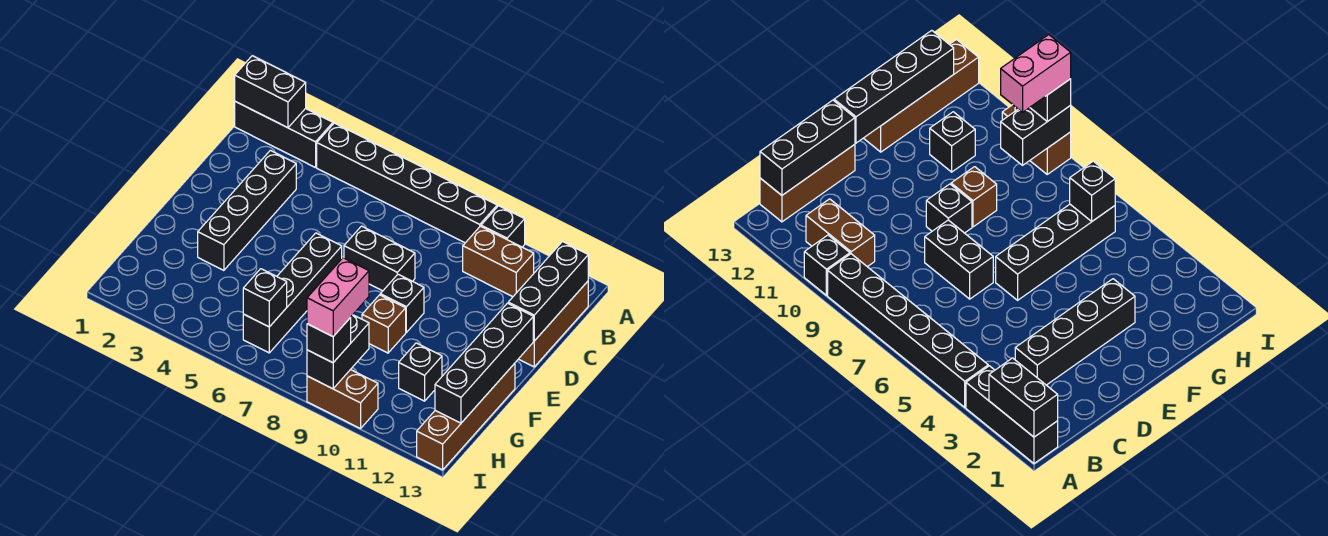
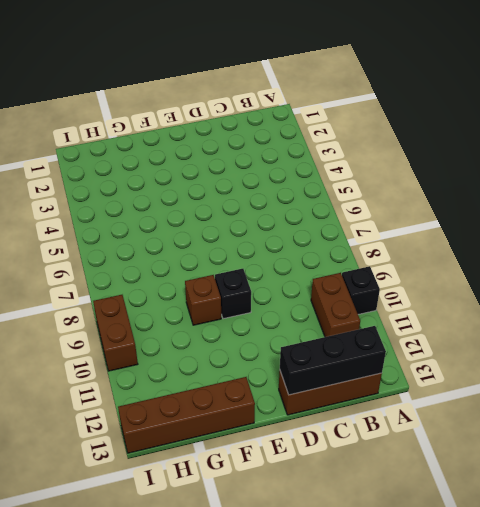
none -> black 1x3 brick [235,102,333,168]
none -> black 1x6 brick [317,123,497,243]
none -> black 1x4 brick [198,150,296,270]

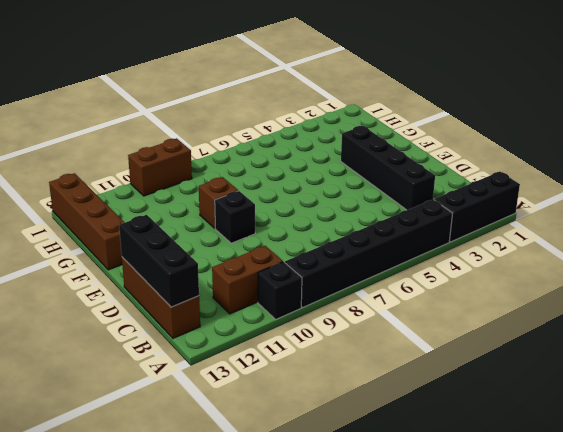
none -> black 1x2 brick [344,226,415,291]
none -> black 1x4 brick [243,233,342,353]
none -> black 1x1 brick [399,343,442,401]

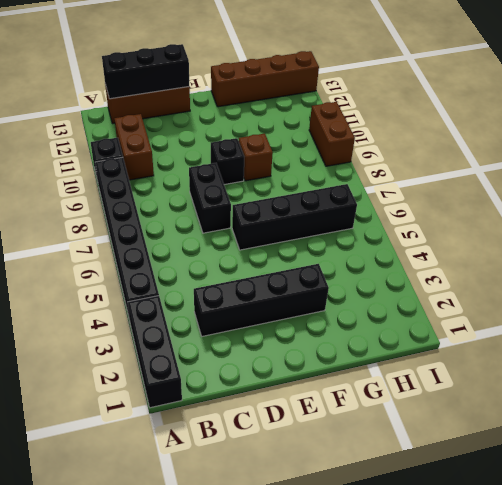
none -> black 1x1 brick [399,343,442,401]
none -> black 1x2 brick [235,56,306,128]
none -> black 1x4 brick [435,303,533,423]

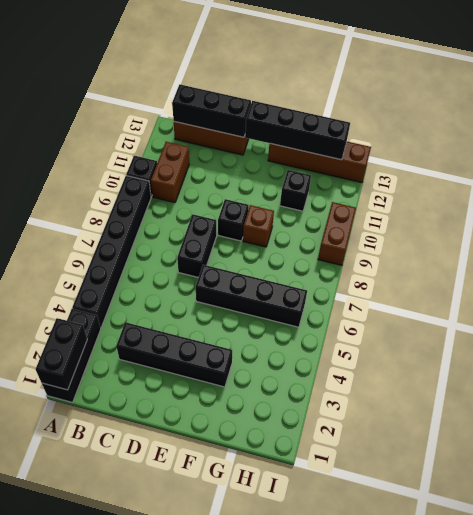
none -> black 1x1 brick [243,269,287,327]
none -> black 1x2 brick [307,315,369,389]
none -> black 1x1 brick [307,318,351,363]

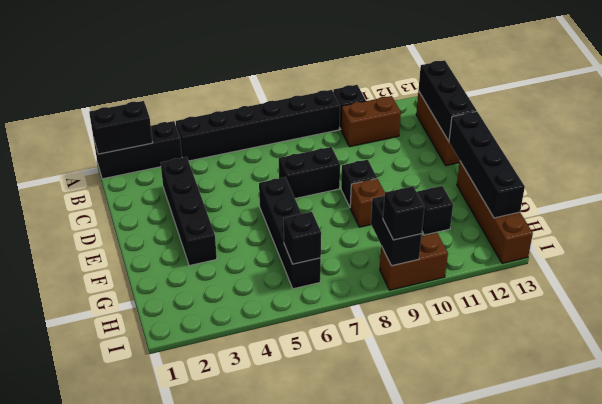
none -> pink 1x2 brick [307,258,369,337]

